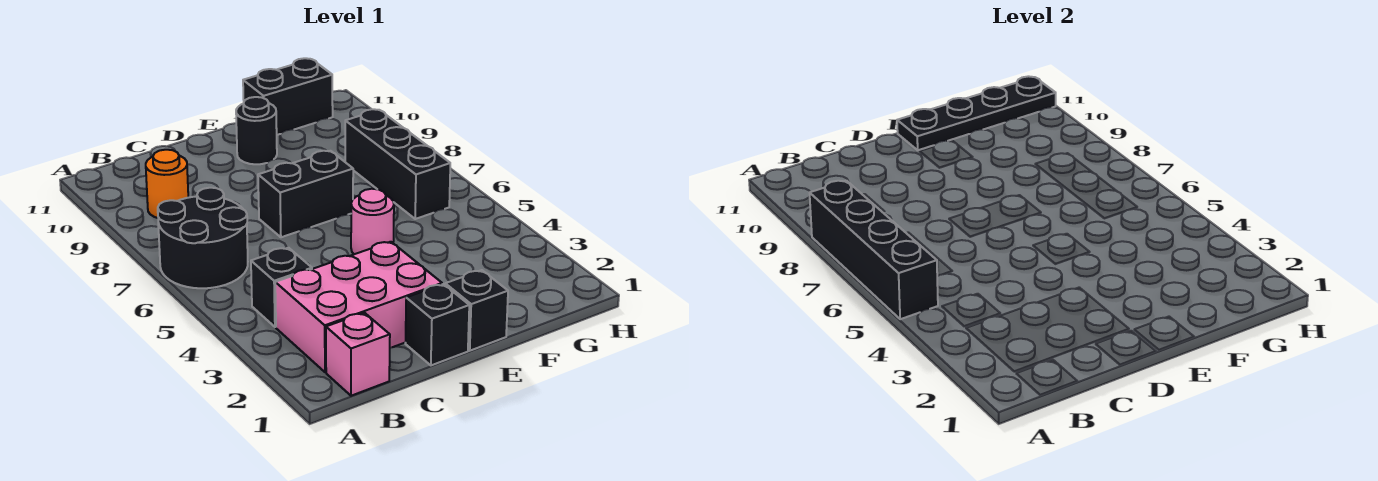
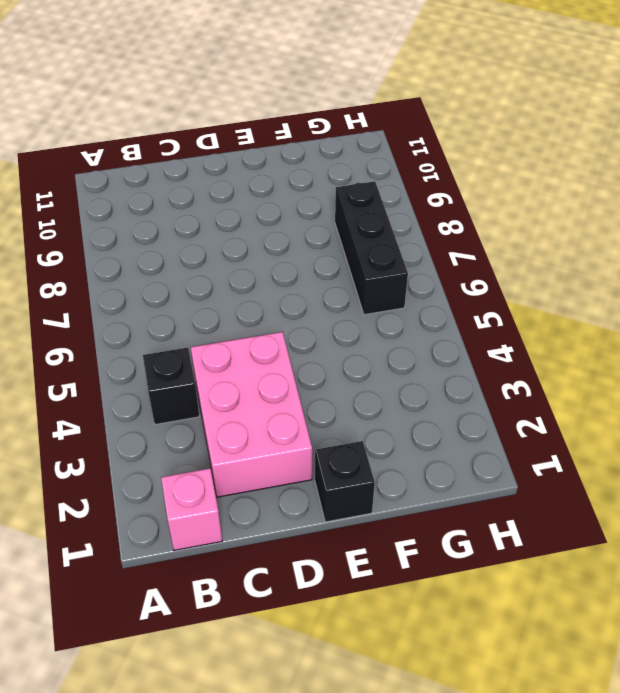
pink 2x3 brick [191,332,312,497] -> pink 2x3 brick turned to [275,242,442,372]
none -> black 2x2 round brick [158,188,248,288]
none -> orange 1x1 round brick [146,150,188,218]
none -> black 1x1 brick [405,284,469,365]

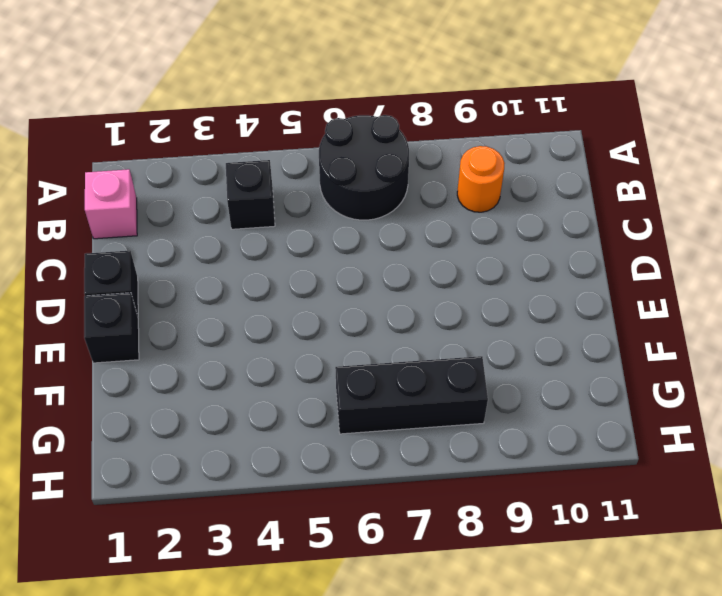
none -> pink 2x3 brick [275,242,442,372]
none -> black 1x2 brick [258,151,353,237]
none -> pink 1x1 round brick [351,189,394,254]

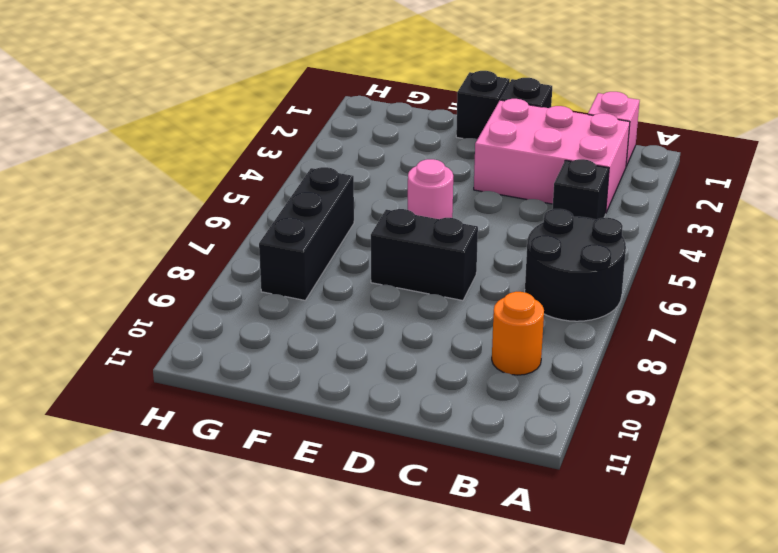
none -> black 1x1 round brick [236,97,277,164]
none -> black 1x2 brick [243,58,333,135]
none -> black 1x4 brick [810,181,938,319]

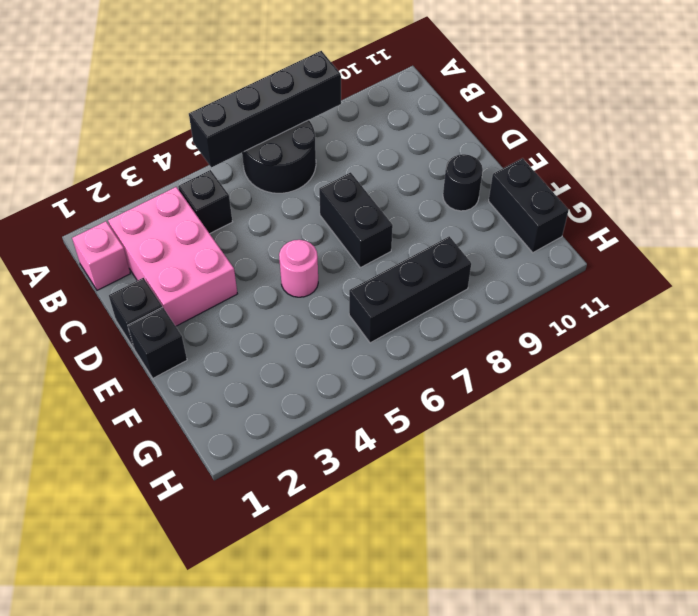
none -> orange 1x1 round brick [146,150,188,218]
none -> black 1x4 plate [897,76,1056,150]

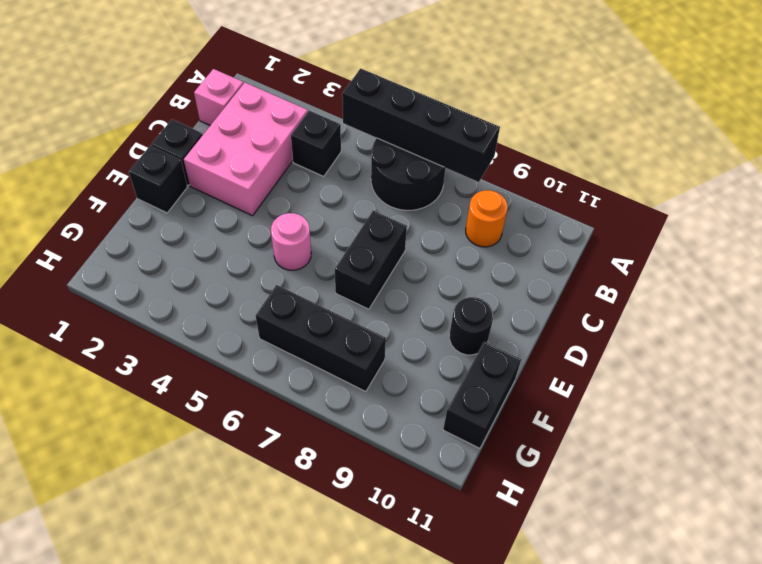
none -> black 1x4 plate [897,76,1056,150]

